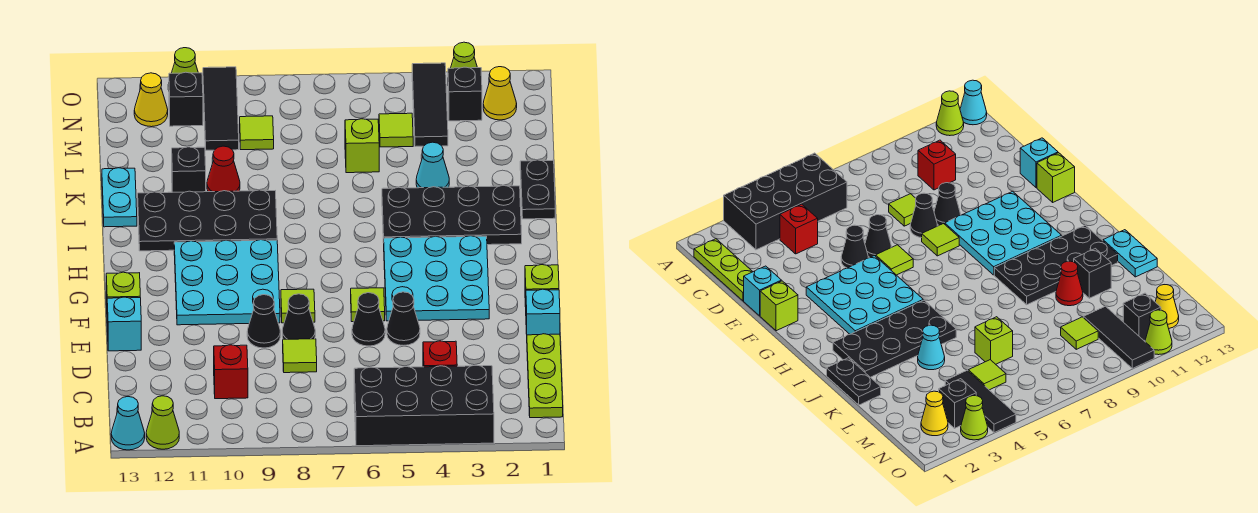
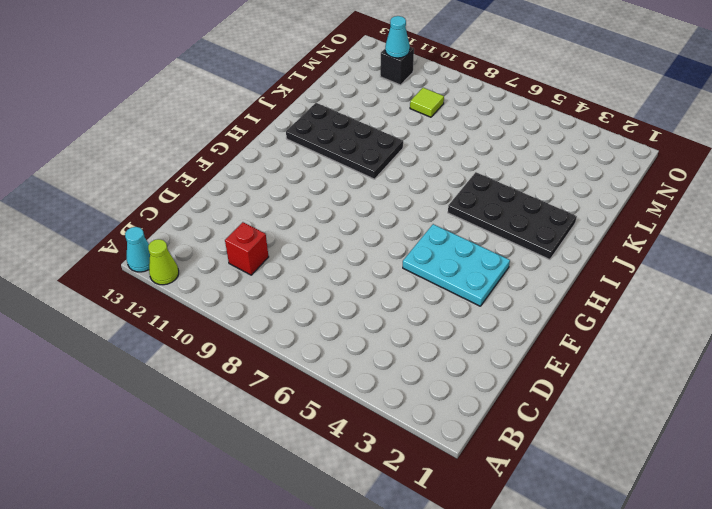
cyan 2x3 plate [403,224,510,306] -> cyan 3x3 plate [384,236,489,321]
cyan 1x1 cone [385,16,410,58] -> cyan 1x1 cone moved to [416,142,449,188]
none -> black 2x4 brick [354,365,494,446]
none -> lime 1x3 plate [527,334,563,418]
none -> red 1x1 brick [423,341,457,367]
none -> lime 1x1 tile [283,339,317,373]

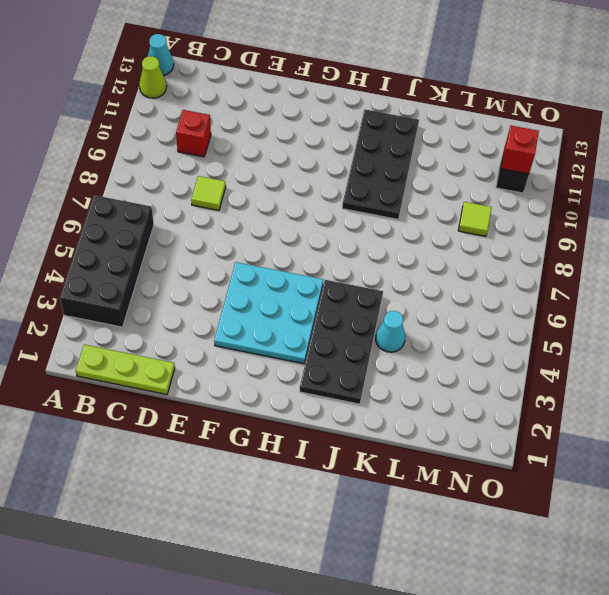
red 1x1 brick [501,126,539,174] -> red 1x1 brick moved to [423,341,457,367]
none -> cyan 1x1 brick [526,289,560,335]
none -> black 1x1 cone [387,292,420,345]
none -> black 1x1 cone [352,293,385,346]
none -> black 1x1 cone [282,294,315,339]

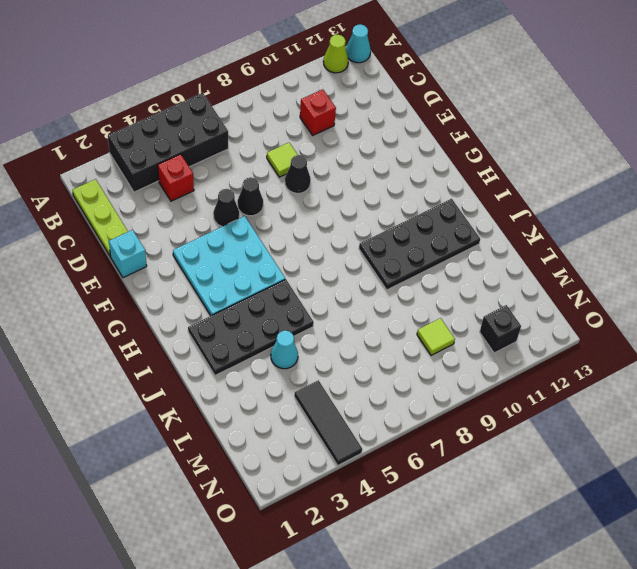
none -> black 1x1 cone [247,295,281,348]
none -> cyan 1x1 brick [107,297,141,351]
none -> lime 1x1 brick [525,265,559,307]
none -> lime 1x1 tile [351,288,385,322]

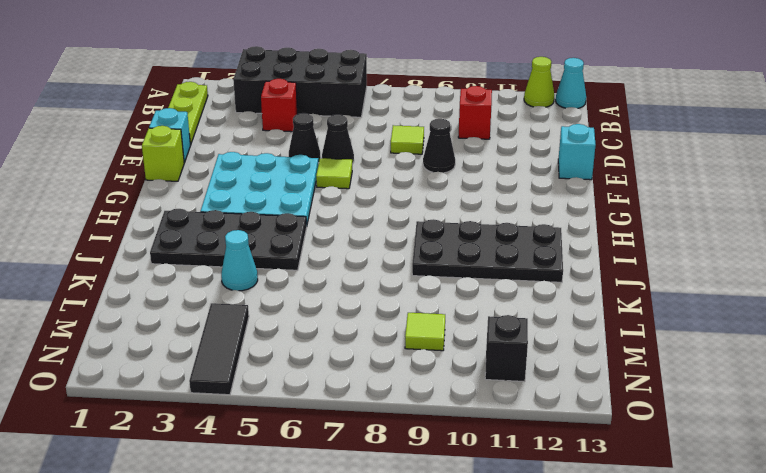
none -> black 1x1 cone [282,294,315,339]
none -> lime 1x1 tile [281,289,315,323]
none -> cyan 3x3 plate [174,240,280,325]
none -> lime 1x1 brick [106,272,140,305]

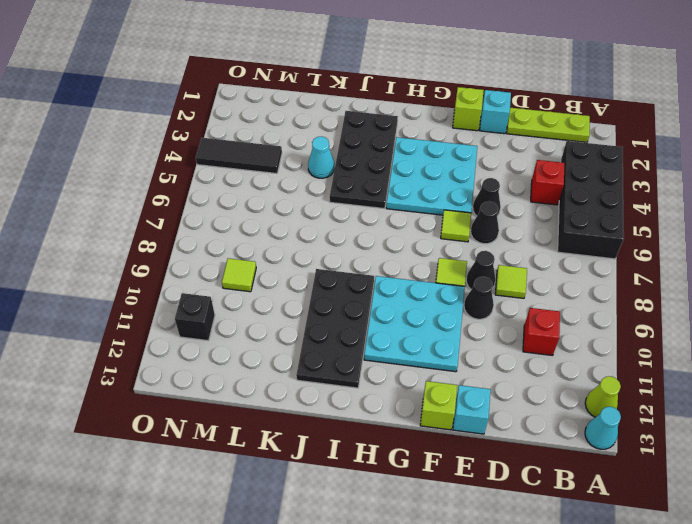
none -> black 1x2 plate [520,160,555,219]
none -> cyan 1x2 plate [102,168,137,227]
none -> red 1x1 cone [207,146,240,192]
none -> black 1x1 brick [172,147,206,192]

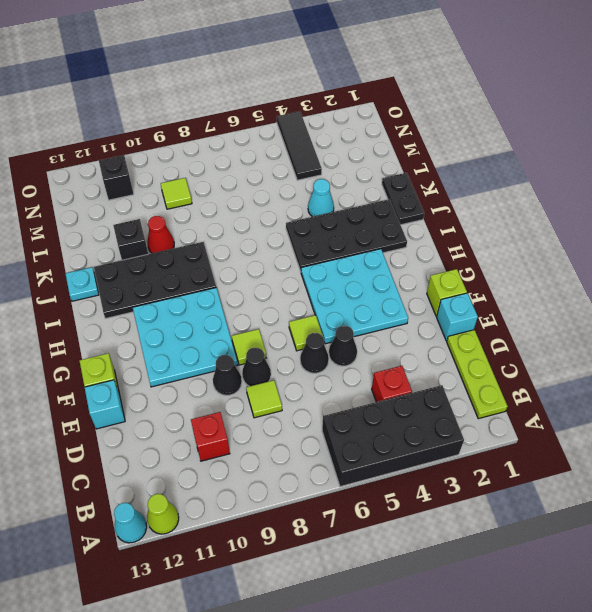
cyan 1x1 plate [66,267,99,301] -> cyan 1x2 plate [102,168,137,227]
none -> lime 1x1 brick [345,119,379,173]
none -> lime 1x1 tile [379,113,413,147]
none -> black 1x3 tile [203,67,239,150]
none -> yellow 1x1 cone [483,67,517,120]

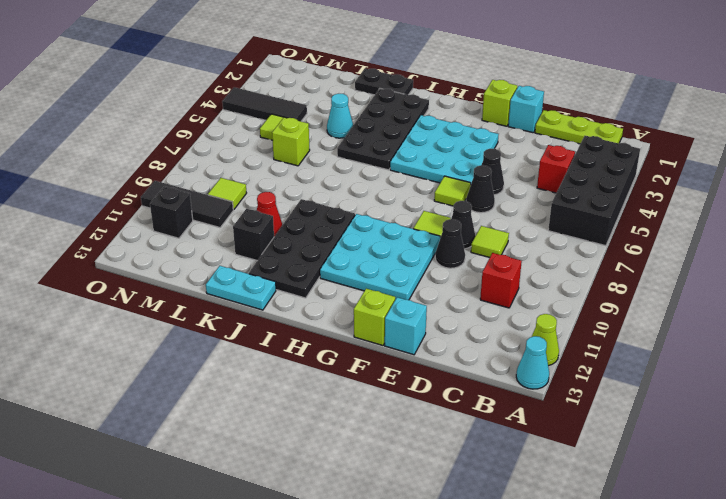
none -> yellow 1x1 cone [483,67,517,120]
none -> black 1x1 brick [448,67,482,121]
none -> yellow 1x1 cone [134,73,168,127]
none -> lime 1x1 cone [451,42,477,68]

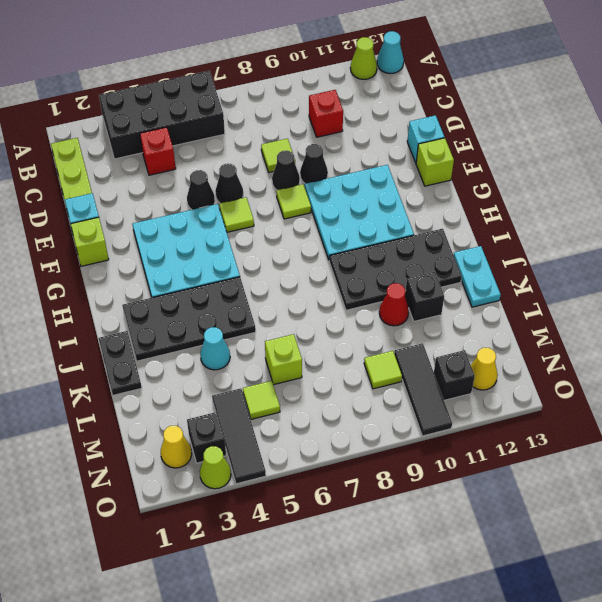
none -> lime 1x1 cone [168,48,198,90]

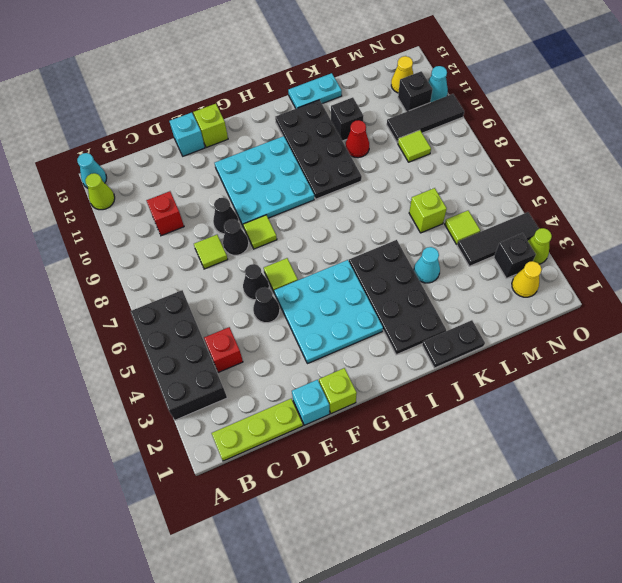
cyan 1x1 cone [428,66,448,102] -> lime 1x1 cone [168,48,198,90]

